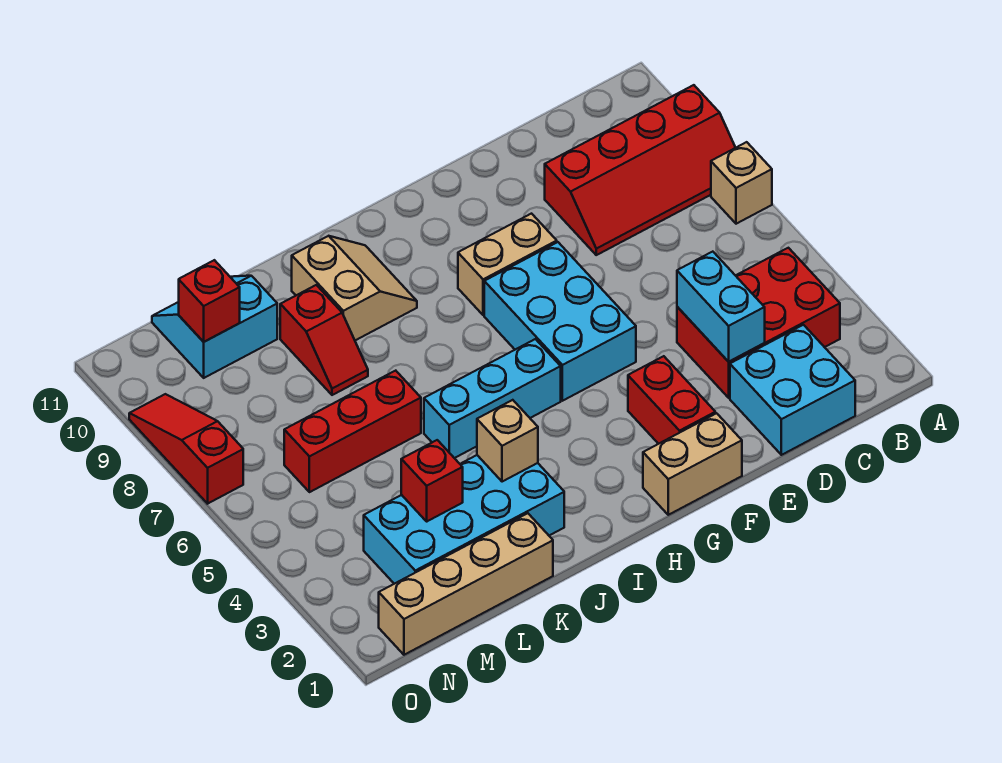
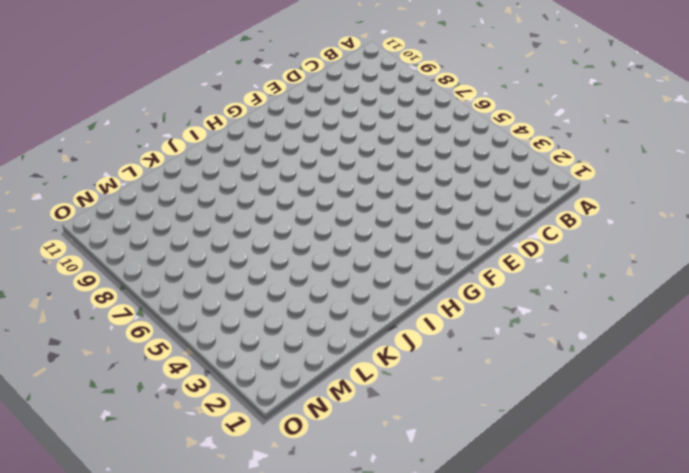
none -> tan 1x1 brick [711,142,772,224]
none -> red 2x4 slope [545,85,735,255]
none -> red 2x3 brick [677,248,840,398]

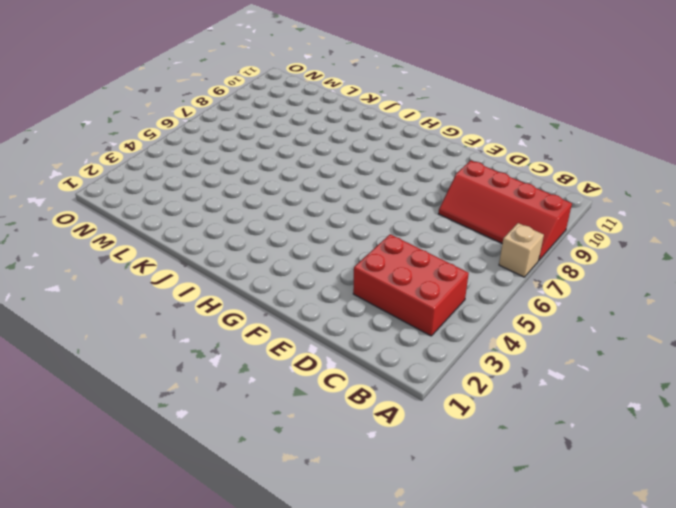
none -> cyan 2x2 brick [730,325,855,455]
none -> tan 1x2 brick [643,413,742,515]
none -> red 1x2 brick [628,356,715,444]

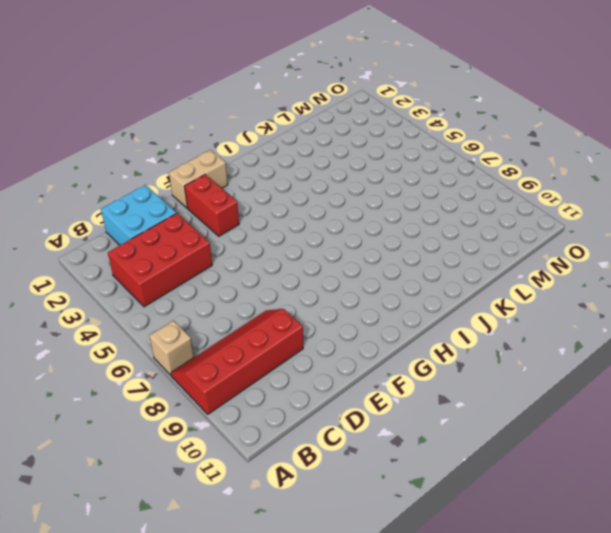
none -> cyan 2x3 brick [484,242,636,401]
none -> tan 1x2 brick [458,214,557,315]
none -> cyan 1x3 brick [424,339,561,458]

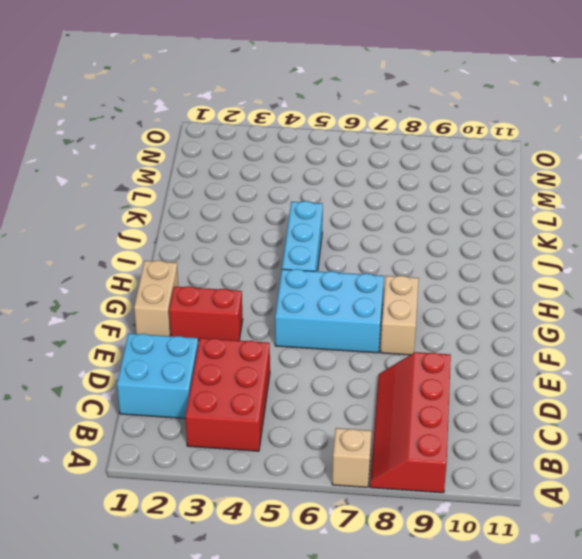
none -> tan 2x2 slope [292,236,417,340]
none -> cyan 2x4 brick [364,455,564,584]
none -> tan 1x4 brick [379,513,553,655]

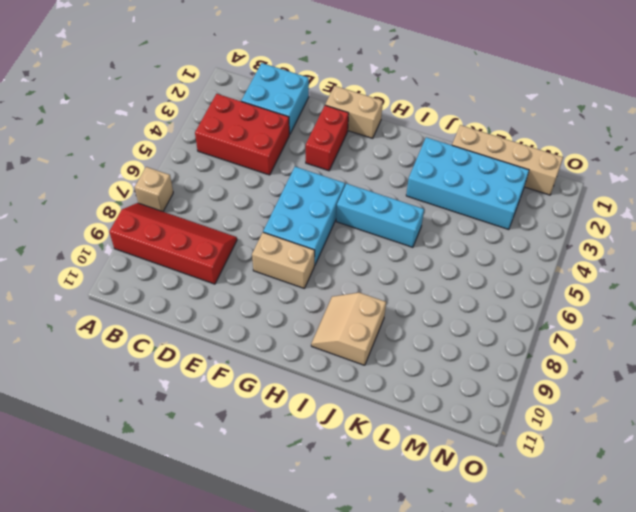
none -> red 1x3 brick [284,371,421,492]
none -> red 1x2 slope [280,285,368,395]
none -> cyan 2x2 slope [152,276,277,378]

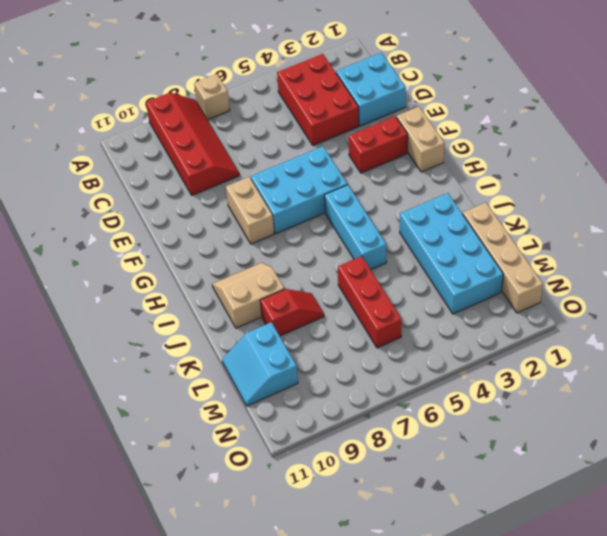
none -> red 1x3 slope [129,394,243,504]
none -> cyan 1x2 brick [677,252,765,362]
none -> tan 1x1 brick [477,400,538,482]

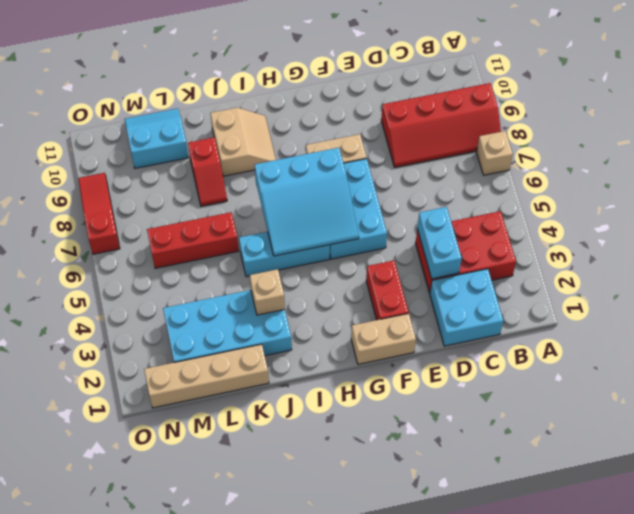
cyan 3x3 slope [255,148,359,256] -> none
none -> red 1x1 brick [401,440,463,521]
none -> red 1x1 brick [179,260,240,342]

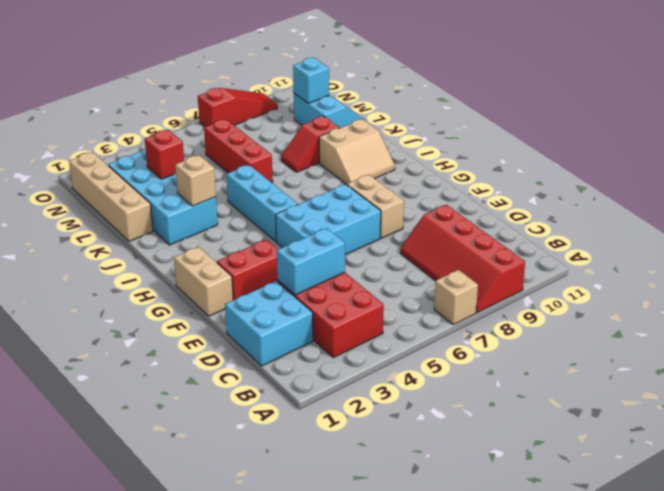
cyan 1x1 brick [293,58,329,103] -> red 1x1 brick [179,260,240,342]

